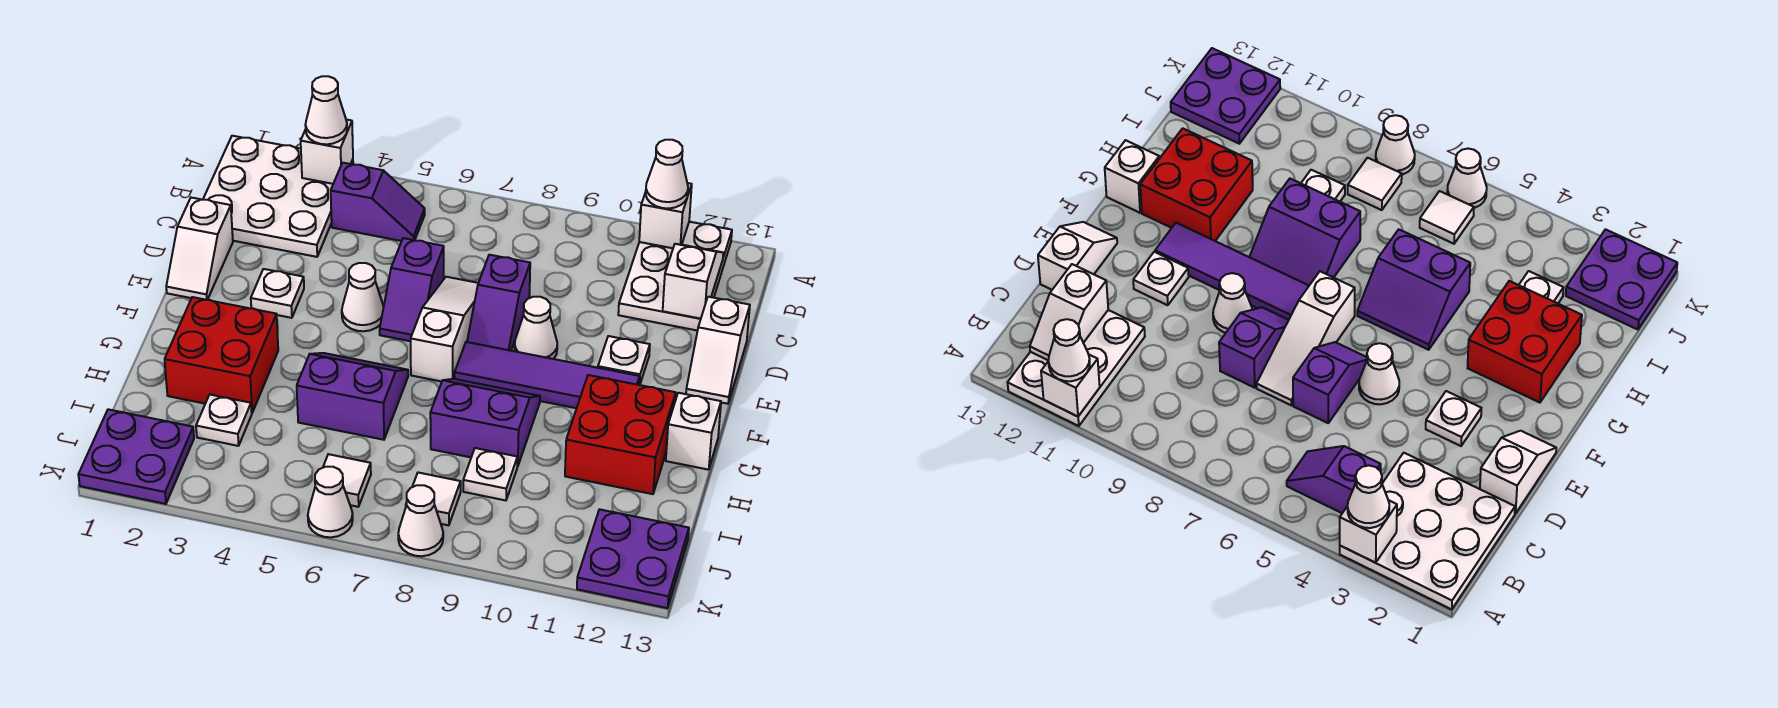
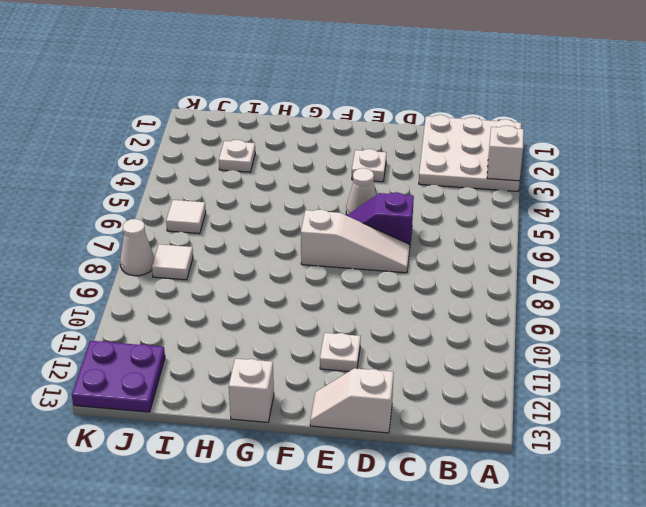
none -> white 2x3 plate [618,222,732,331]
none -> purple 1x2 slope [331,163,425,241]
none -> white 1x2 slope [166,198,233,300]
none -> purple 1x2 slope [467,255,530,351]

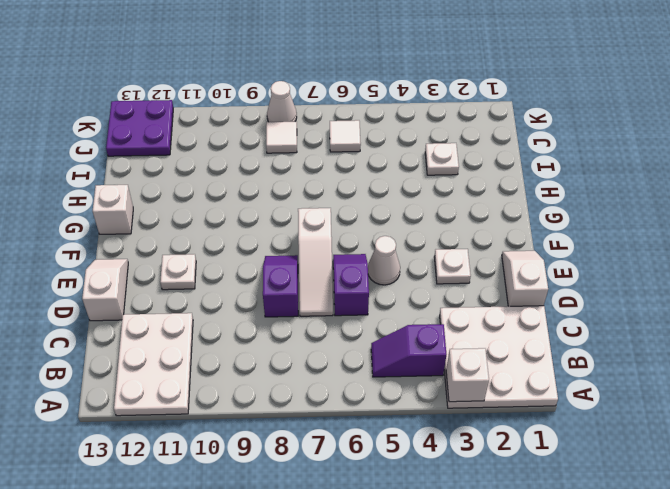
none -> white 1x1 cone [515,297,557,359]
none -> purple 1x4 tile [455,342,640,408]
none -> red 2x2 brick [165,297,278,412]
none -> purple 2x2 slope [297,353,408,440]

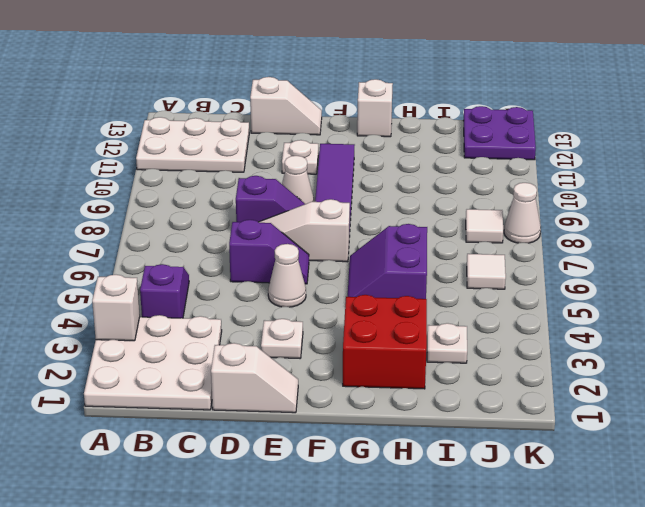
none -> purple 2x2 slope [430,379,540,467]
none -> red 2x2 brick [565,375,676,494]
none -> white 1x1 plate [463,448,517,500]
none -> purple 2x2 plate [78,409,194,504]

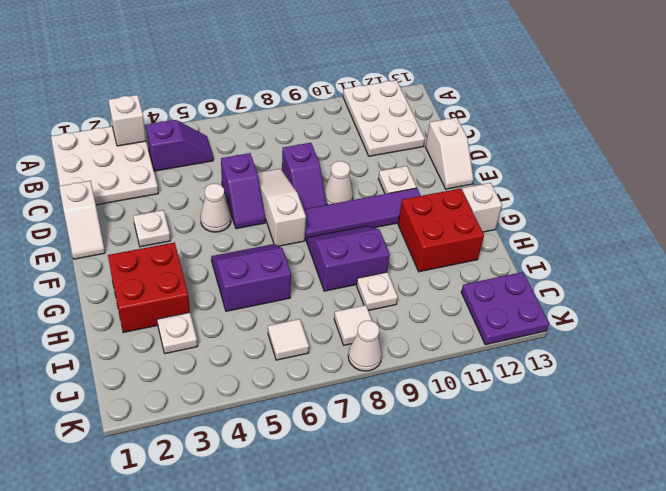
none -> purple 2x2 plate [78,409,194,504]
none -> white 1x1 cone [308,467,353,537]
none -> white 1x1 brick [639,183,692,248]
none -> white 1x2 slope [663,244,723,319]

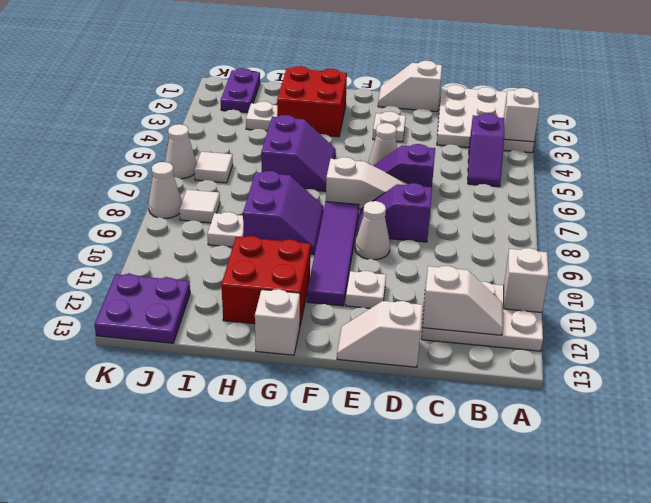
purple 1x2 plate [221,68,260,112] -> purple 2x2 plate [78,409,194,504]
none -> white 1x1 cone [305,76,347,144]
none -> white 1x1 cone [646,140,688,208]

